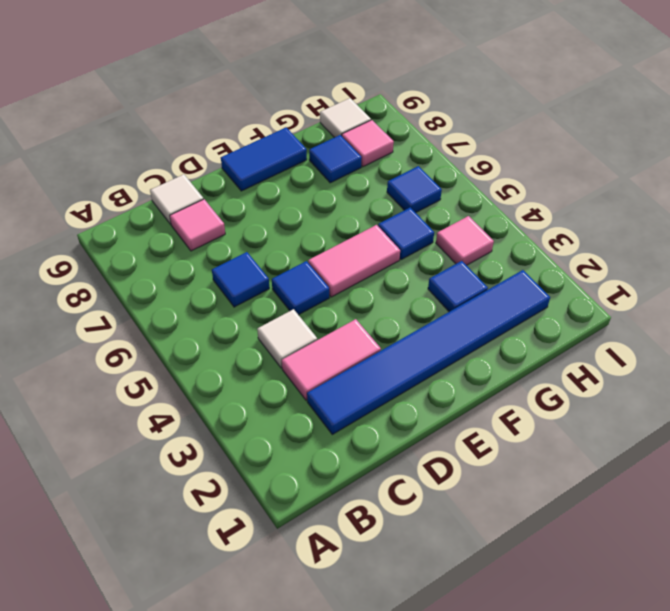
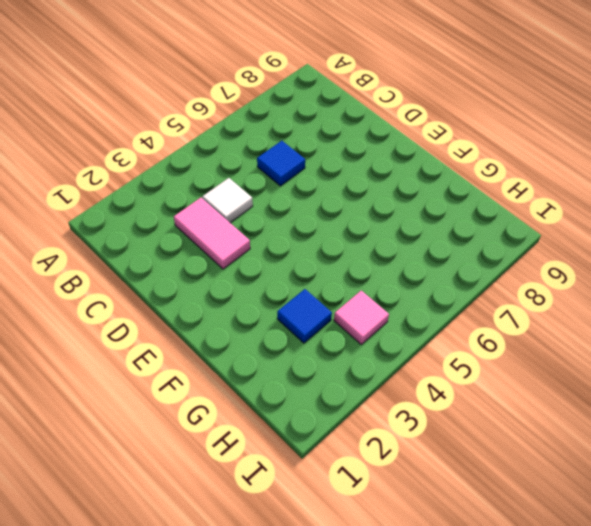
none -> blue 1x6 tile [307,270,550,434]
none -> pink 1x1 tile [170,199,225,251]
none -> white 1x1 tile [150,174,203,224]

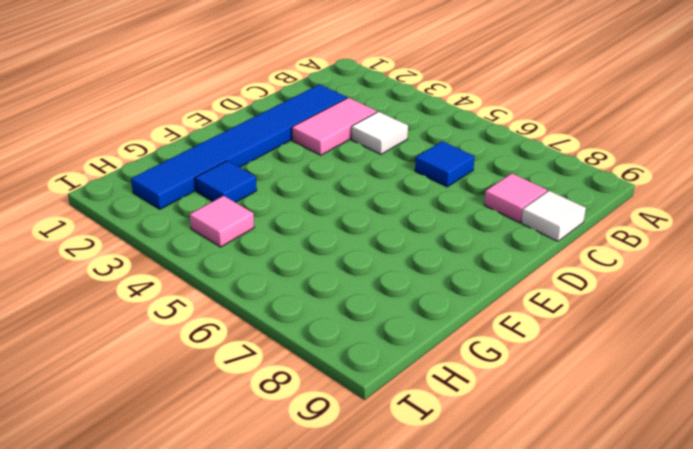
none -> blue 1x1 tile [272,261,329,315]
none -> pink 1x2 tile [308,225,400,297]
none -> blue 1x2 tile [221,128,307,191]

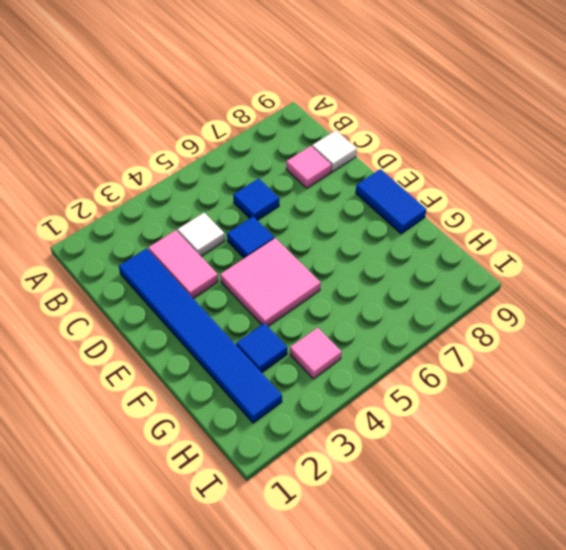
pink 2x2 tile [220,238,321,326] -> pink 1x2 tile [308,225,400,297]
none -> blue 1x1 tile [378,207,434,260]
none -> blue 1x1 tile [309,135,362,183]
none -> blue 1x1 tile [387,166,442,213]

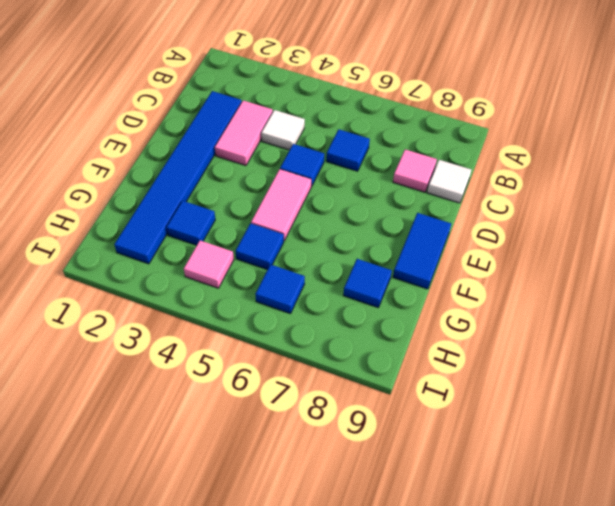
none -> pink 1x1 tile [342,120,394,167]
none -> white 1x1 tile [320,98,371,138]

